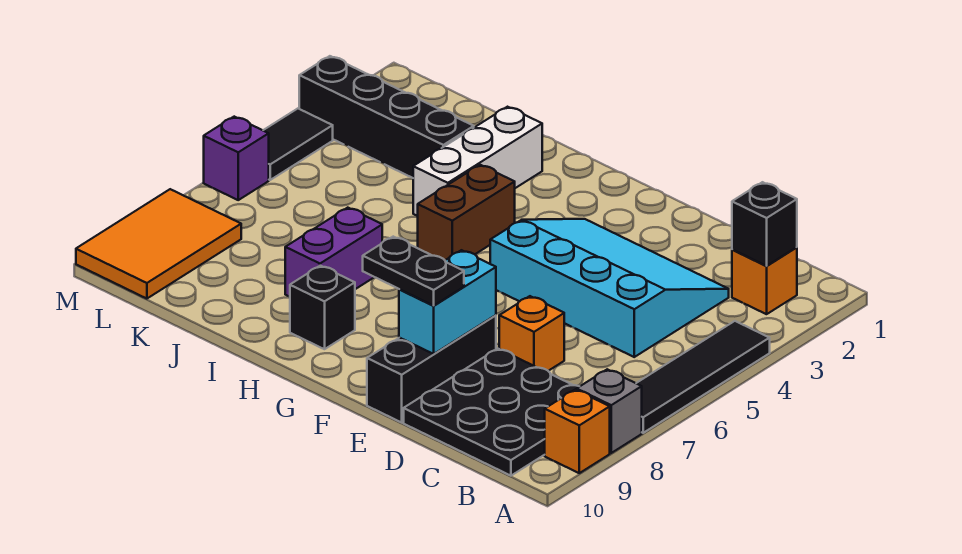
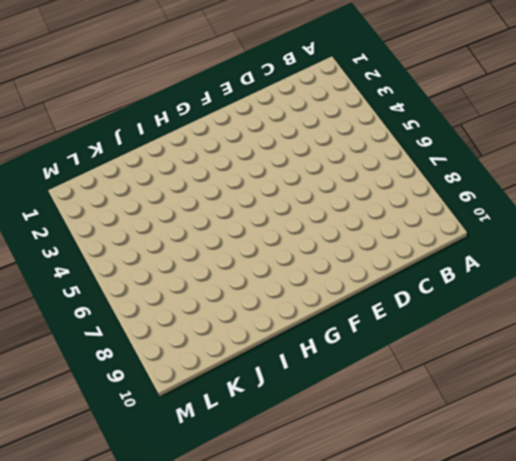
none -> black 1x4 tile [636,321,770,433]
none -> grey 1x1 brick [577,369,642,453]
none -> orange 1x1 brick [545,390,610,473]

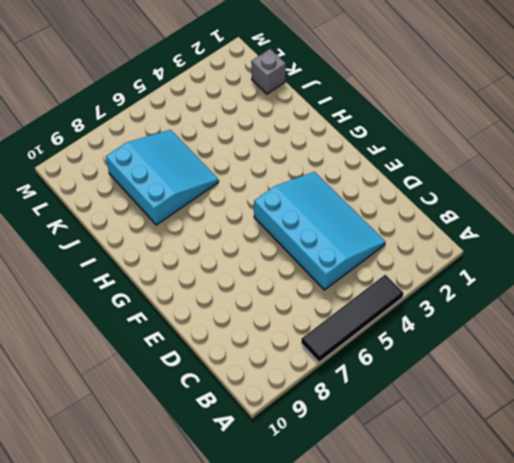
cyan 3x3 slope [106,130,219,225] -> purple 1x2 brick [285,208,382,297]
grey 1x1 brick [251,49,286,94] -> grey 1x1 brick moved to [577,369,642,453]
none -> orange 1x1 brick [545,390,610,473]
none -> orange 1x1 brick [732,247,797,314]
none -> black 3x3 plate [404,349,580,476]

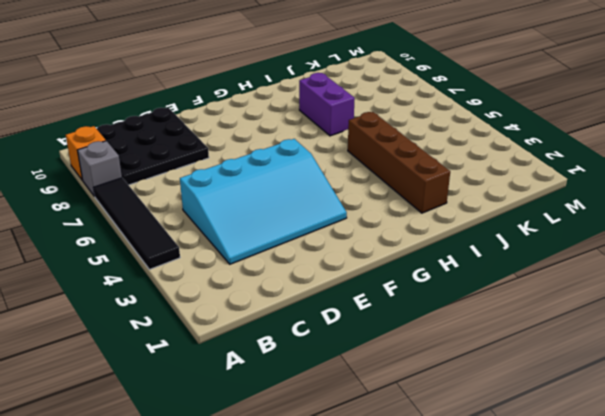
brown 1x4 brick [348,112,450,213] -> white 1x3 brick [413,107,542,216]
none -> orange 1x1 brick [732,247,797,314]
none -> orange 1x1 brick [499,296,564,371]
none -> black 1x3 brick [367,315,496,422]

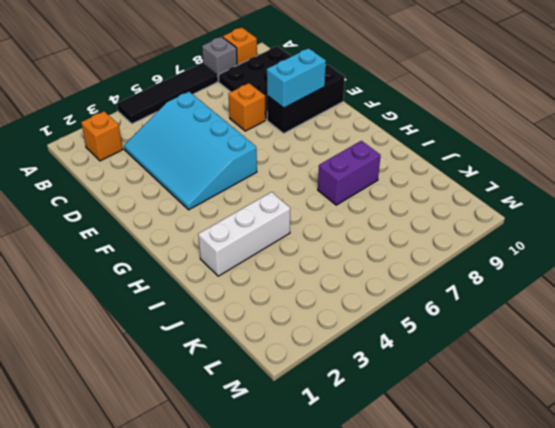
none -> brown 1x2 brick [418,165,515,260]
none -> black 1x1 brick [290,266,355,349]
none -> black 1x4 brick [299,56,474,178]

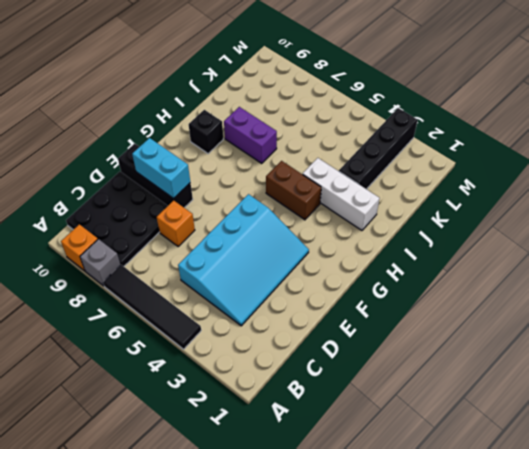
none -> orange 1x1 brick [732,247,797,314]
none -> orange 2x3 tile [76,189,241,299]
none -> black 1x2 tile [263,109,333,180]

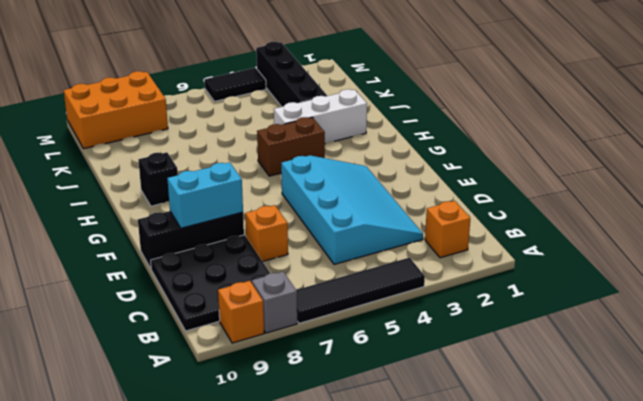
orange 2x3 brick [64,71,168,149] -> orange 2x3 tile [76,189,241,299]
none -> purple 1x2 brick [285,208,382,297]
none -> purple 1x1 brick [204,117,269,200]
none -> black 1x1 brick [732,182,797,266]

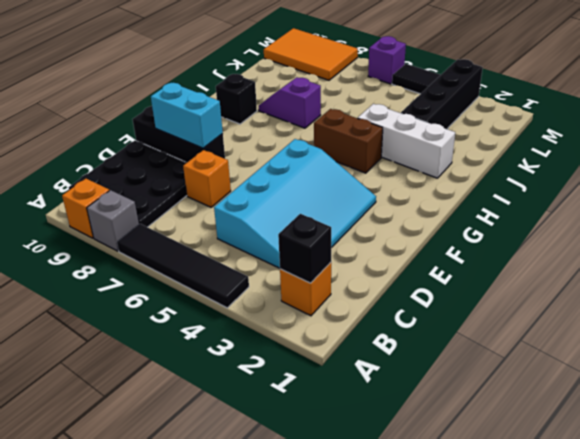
purple 1x2 slope [259,77,321,128] -> purple 1x2 brick [285,208,382,297]
none -> black 1x2 plate [363,237,464,306]

